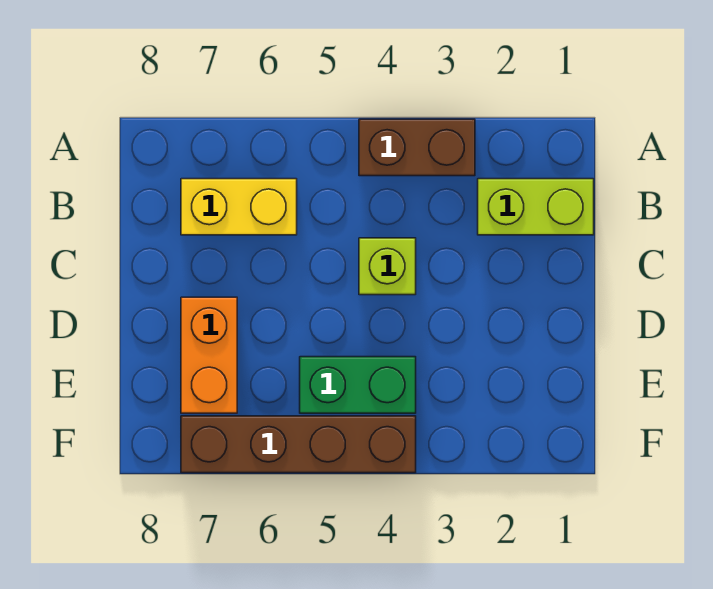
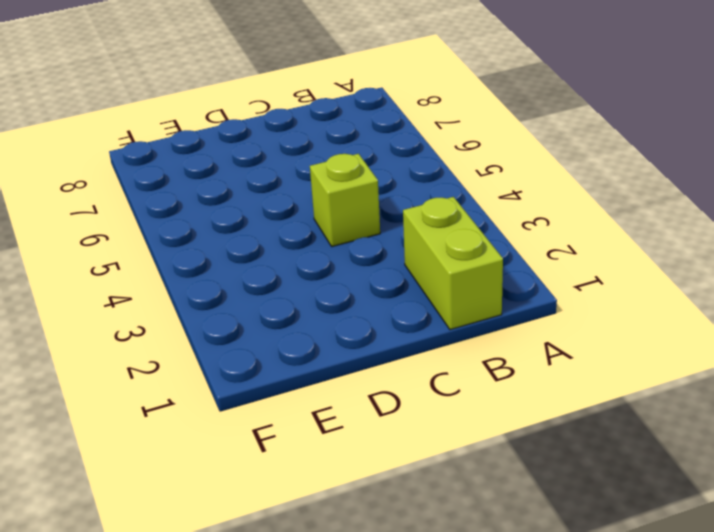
none -> brown 1x2 brick [359,119,475,176]
none -> yellow 1x2 brick [181,179,297,235]

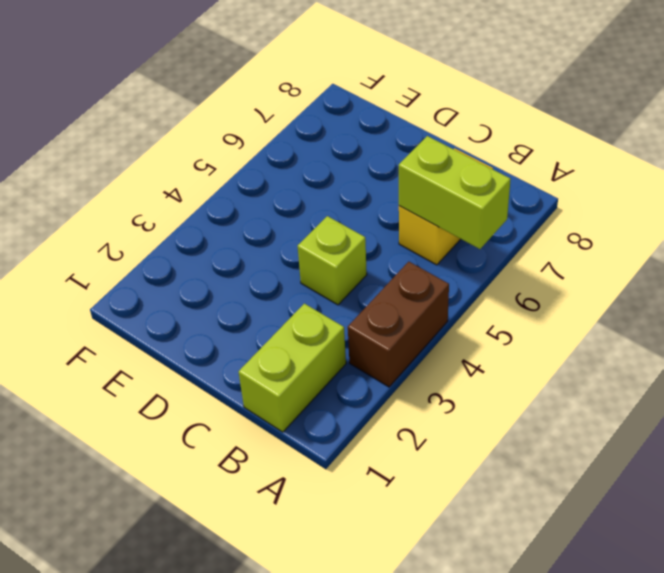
lime 1x2 brick [399,136,511,249] -> none
none -> orange 1x2 brick [181,297,237,413]
none -> green 1x2 brick [300,357,416,413]

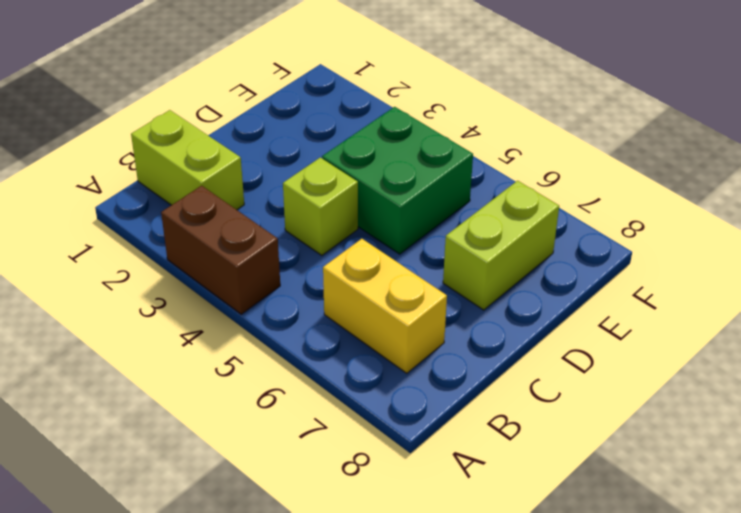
green 2x2 brick [322,107,473,254] -> green 1x2 brick [300,357,416,413]
lime 1x2 brick [443,181,559,310] -> orange 1x2 brick [181,297,237,413]
none -> brown 1x4 brick [181,416,416,473]

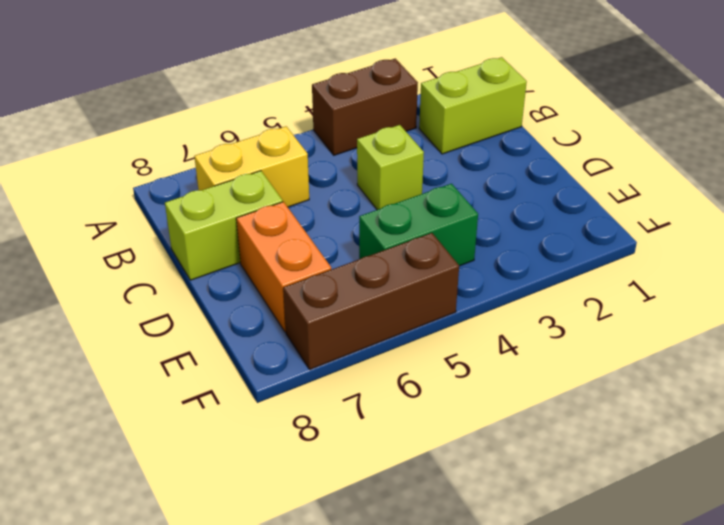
lime 1x2 brick [165,171,283,280] -> none
brown 1x3 brick [283,233,459,369] -> brown 1x4 brick [181,416,416,473]

